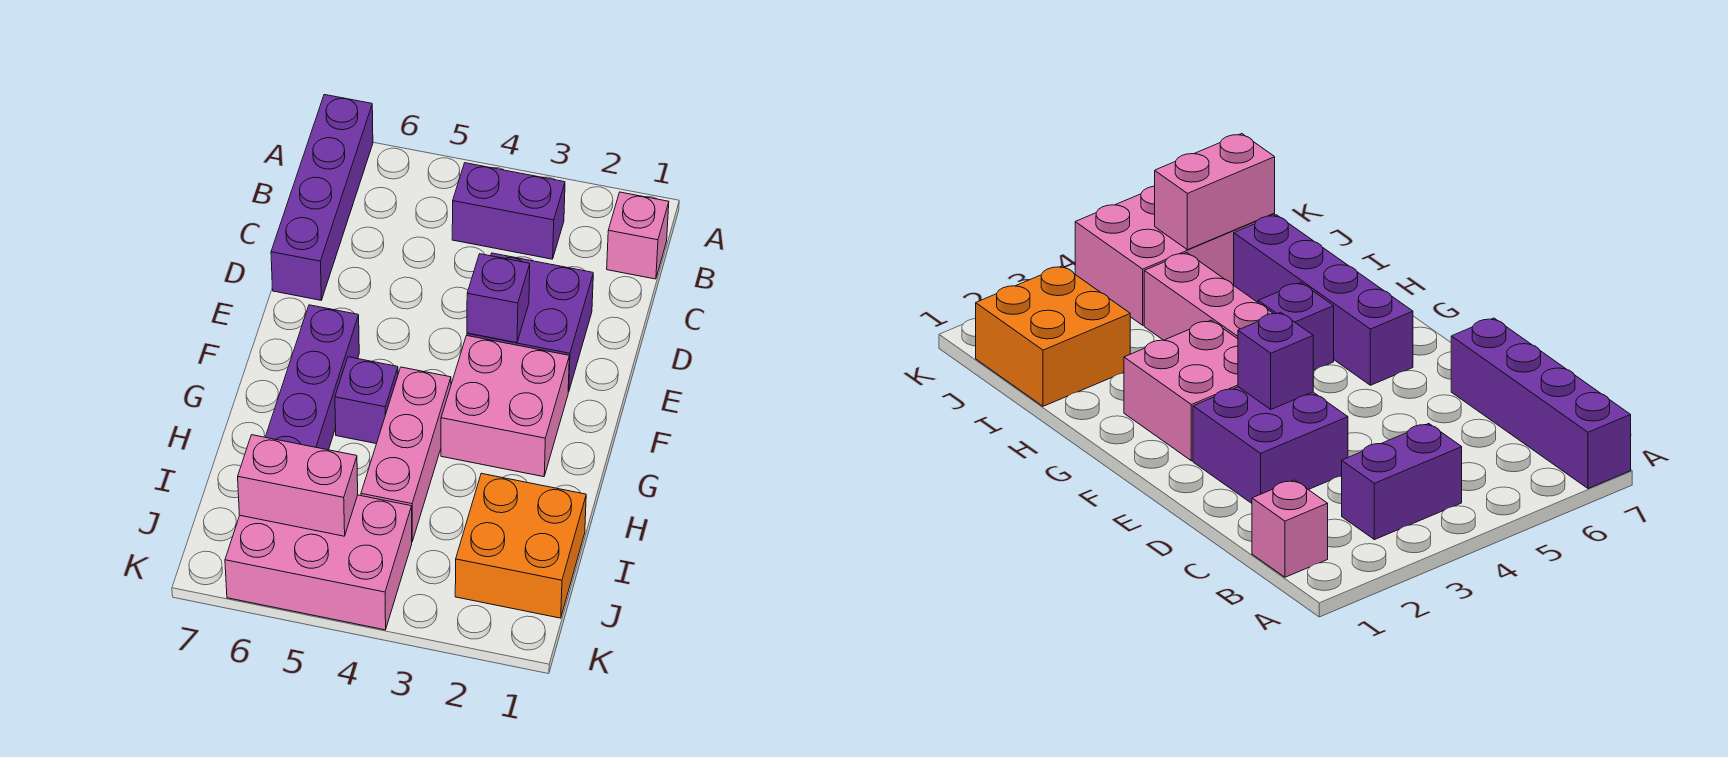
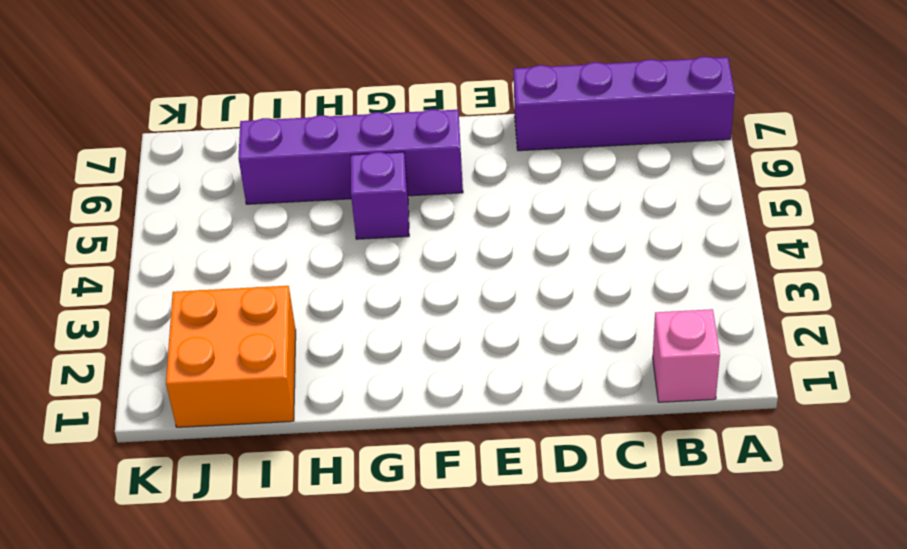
none -> purple 1x2 brick [452,163,565,259]
none -> purple 2x2 brick [467,253,593,392]
none -> pink 2x2 brick [441,336,569,477]

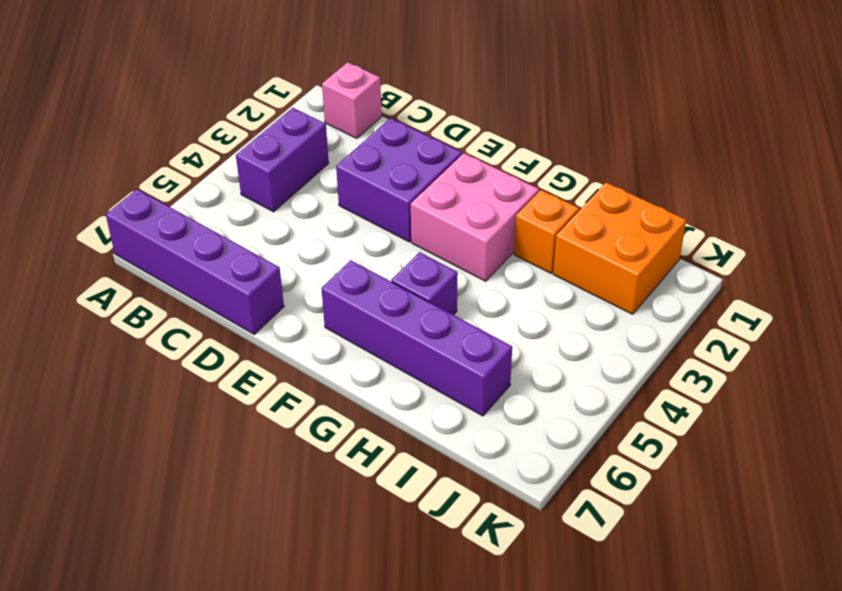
orange 1x1 brick [514,190,579,273] -> none
none -> pink 1x3 brick [361,367,451,541]
none -> pink 2x3 brick [225,495,412,630]
none -> purple 1x1 brick [467,254,530,343]

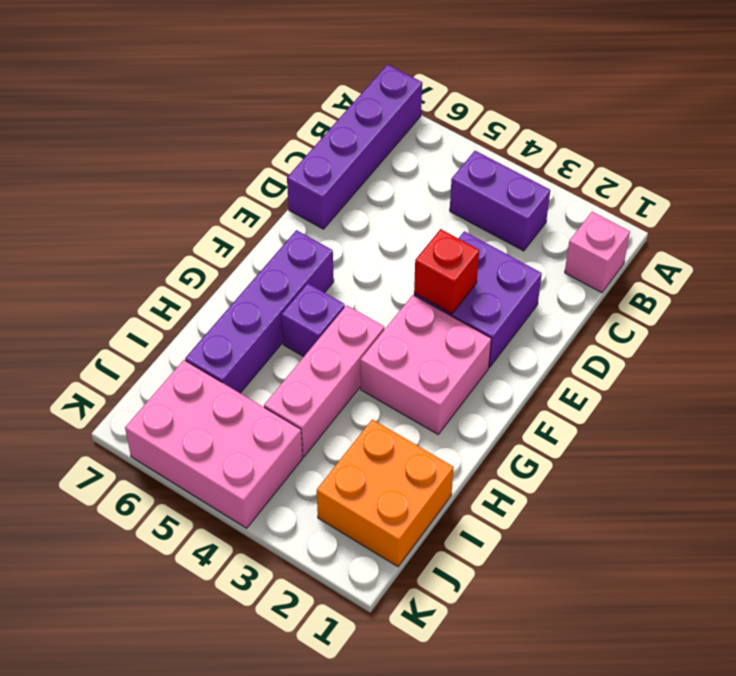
red 1x1 brick [414,229,479,314] -> purple 1x1 brick [467,254,530,343]
none -> pink 1x2 brick [238,435,358,536]

